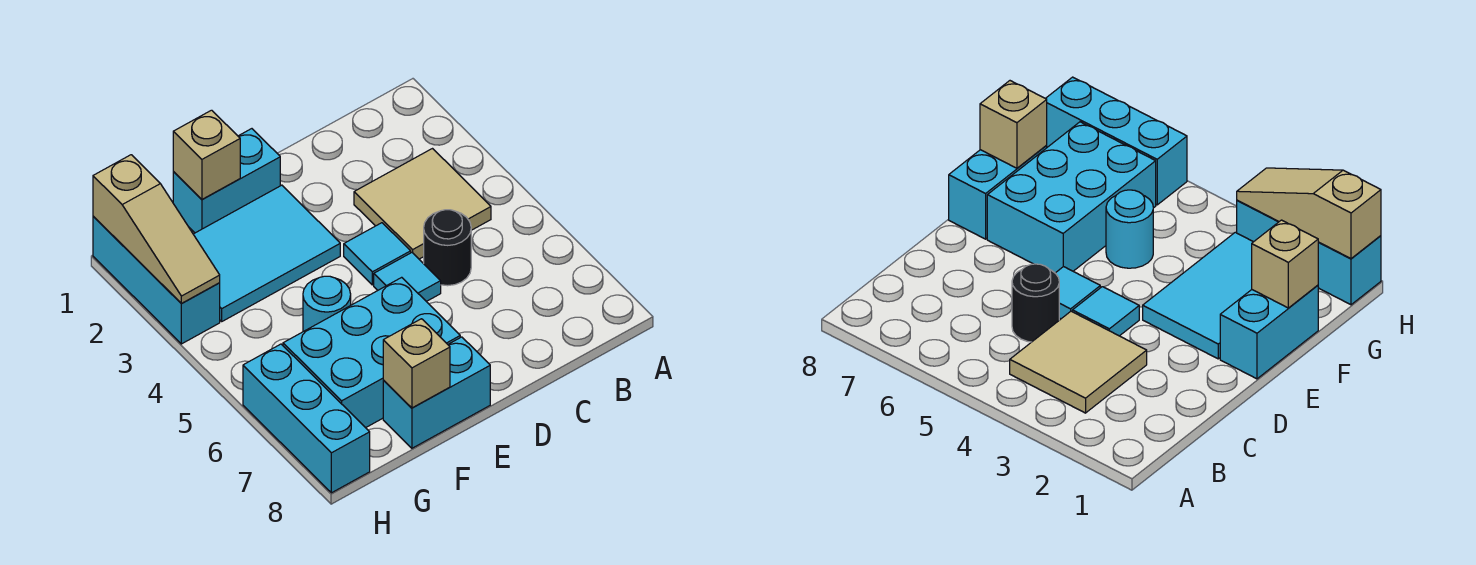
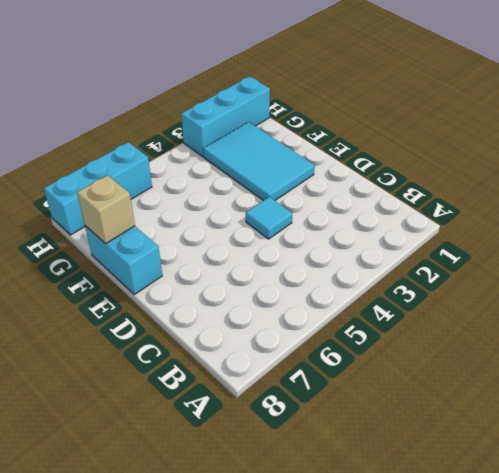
none -> tan 2x2 tile [354,149,491,259]
none -> black 1x1 round brick [424,210,471,286]
none -> cyan 1x1 tile [374,253,441,302]

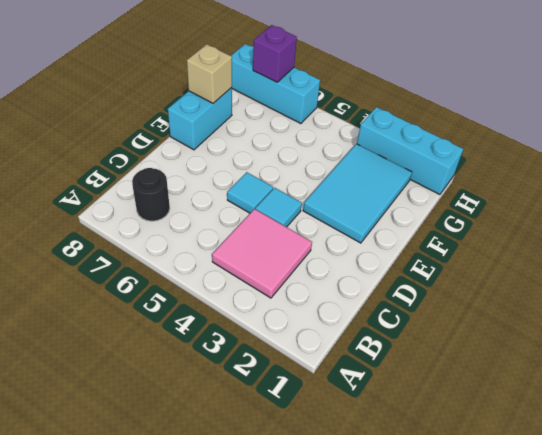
pink 2x2 tile [212,209,312,298] -> tan 2x2 tile [354,149,491,259]
black 1x1 round brick [132,168,170,221] -> black 1x1 round brick moved to [424,210,471,286]
purple 1x1 brick [253,25,297,82] -> none
none -> cyan 1x2 brick [173,129,280,233]
none -> cyan 2x3 brick [283,277,460,428]
none -> cyan 1x1 round brick [303,276,351,332]

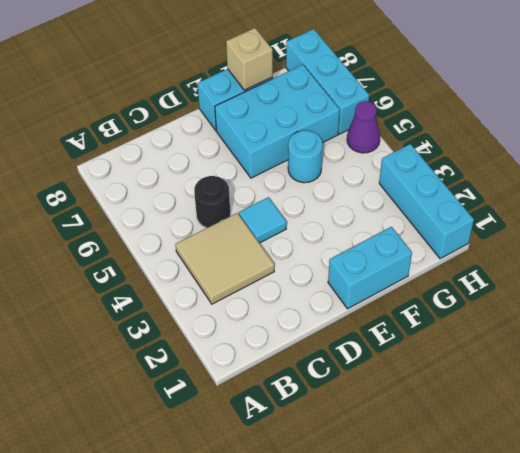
purple 1x1 cone [347,101,380,153] -> none
none -> cyan 1x1 tile [374,253,441,302]
none -> cyan 2x3 tile [193,185,340,321]
none -> tan 1x1 brick [173,110,240,199]

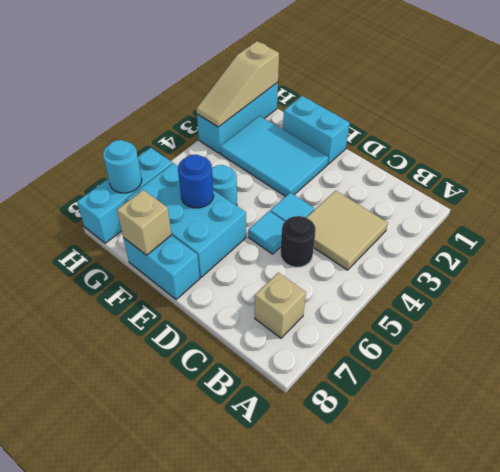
tan 1x1 brick [255,273,306,338] -> tan 1x1 brick moved to [173,110,240,199]
blue 1x1 round brick [178,155,214,208] -> none
cyan 1x1 round brick [103,140,142,193] -> none

